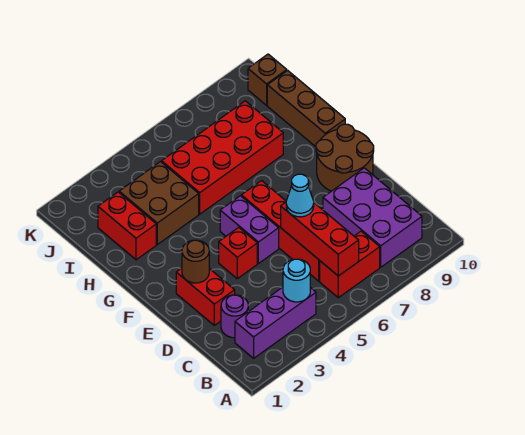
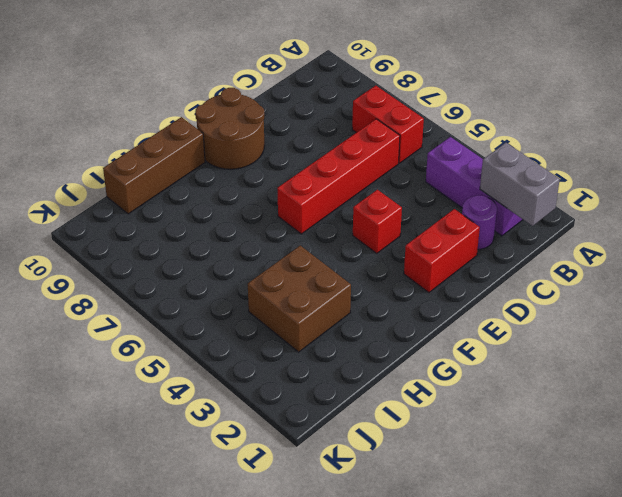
grey 1x2 brick [480,143,560,226] -> none
none -> purple 2x3 brick [323,168,422,267]
none -> purple 1x2 brick [220,196,279,263]
none -> red 1x2 brick [98,192,156,260]

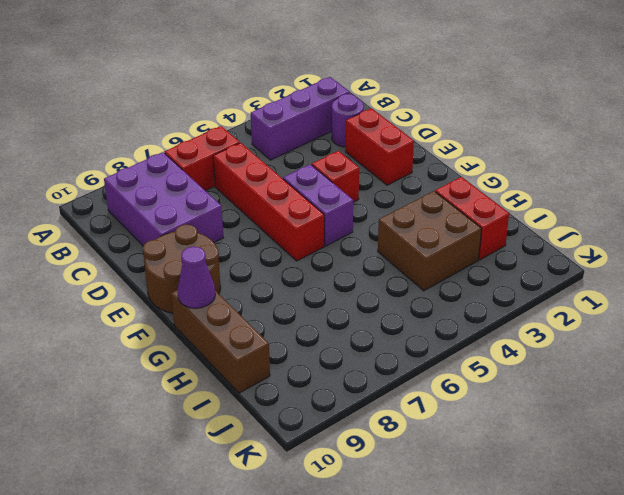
purple 1x1 cone [178,247,215,308] -> none
none -> red 2x4 brick [162,101,283,214]
none -> brown 1x1 brick [248,54,287,105]
none -> cyan 1x1 round brick [283,259,310,302]

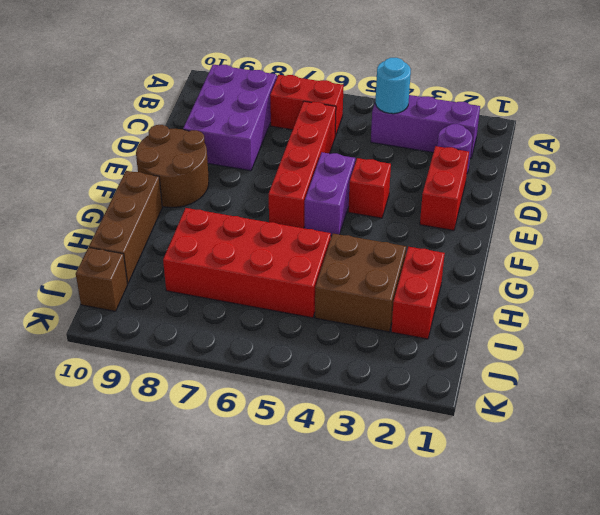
none -> red 1x3 brick [281,202,359,276]
none -> brown 1x1 round brick [182,240,209,283]
none -> cyan 1x1 cone [286,174,314,217]

